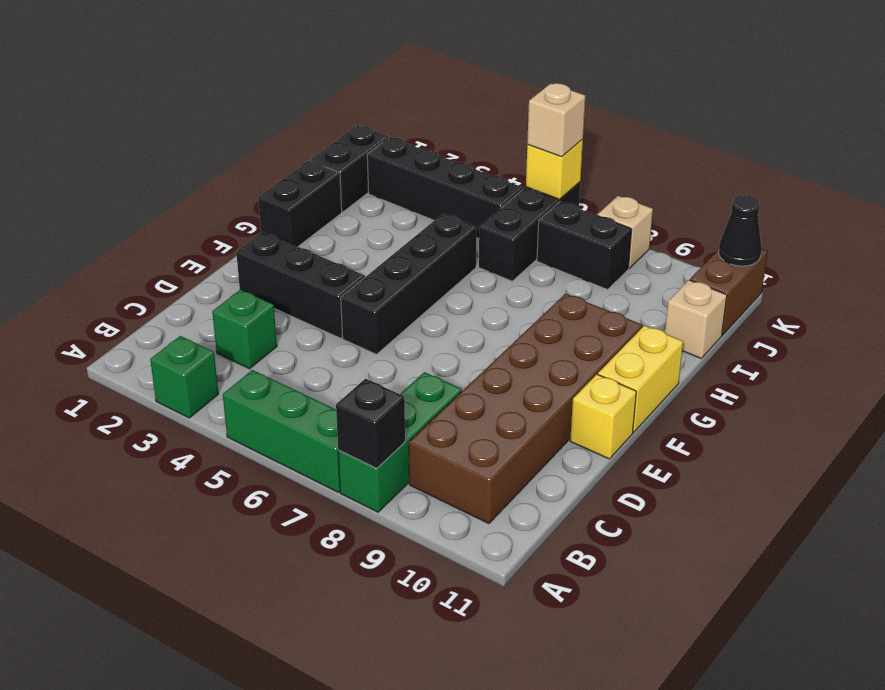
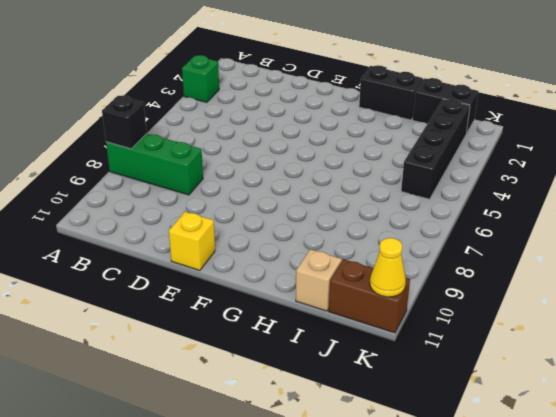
yellow 1x1 cone [370,238,406,297] -> black 1x1 cone [719,195,761,266]
none -> green 1x3 brick [223,370,340,492]
none -> brown 2x6 brick [409,294,642,524]
none -> green 1x1 brick [212,290,277,369]

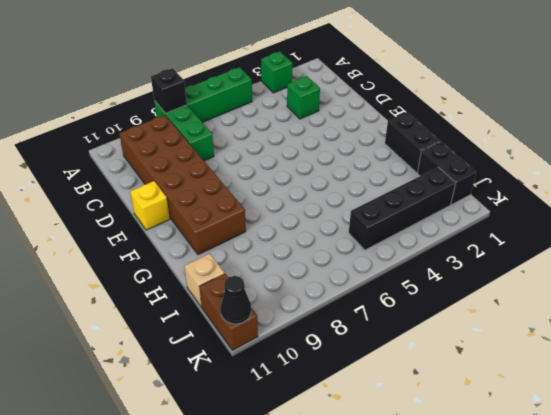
none -> black 1x3 brick [236,232,365,338]
none -> black 1x4 brick [341,214,477,354]
none -> yellow 1x2 brick [598,326,683,433]

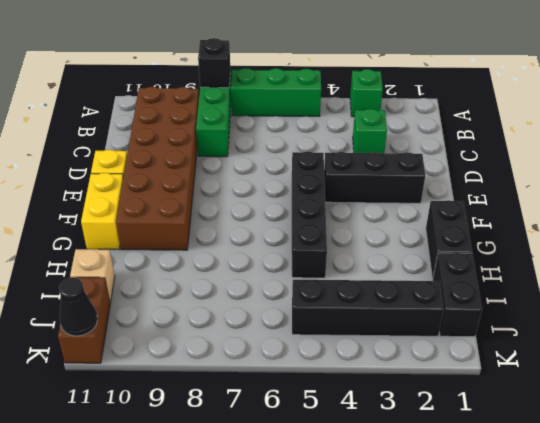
none -> black 1x3 brick [479,182,580,281]
none -> black 1x2 brick [537,202,632,289]
none -> tan 1x1 brick [597,196,653,268]

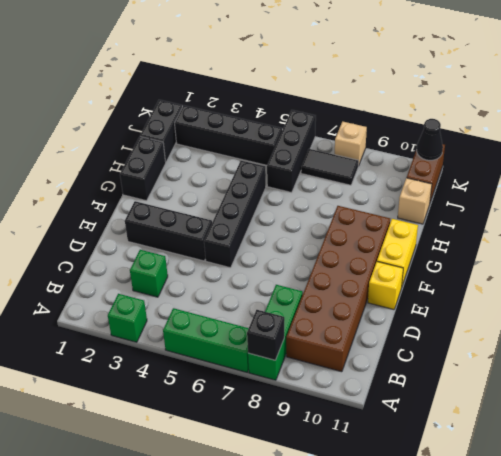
black 1x2 tile [301,149,359,185] -> black 1x2 brick [537,202,632,289]
none -> yellow 1x1 brick [526,139,583,199]
none -> tan 1x1 brick [527,83,585,157]

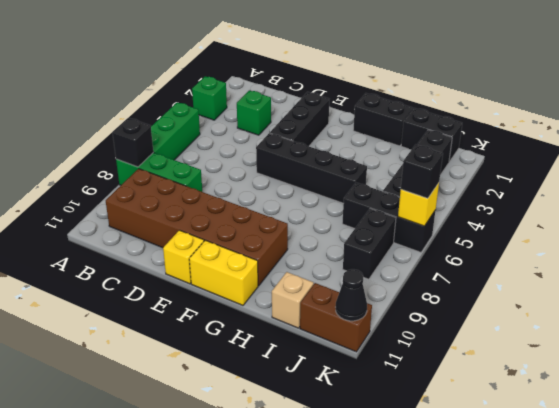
black 1x1 brick [401,145,443,198] -> tan 1x1 brick [527,83,585,157]
none -> tan 1x1 brick [597,196,653,268]

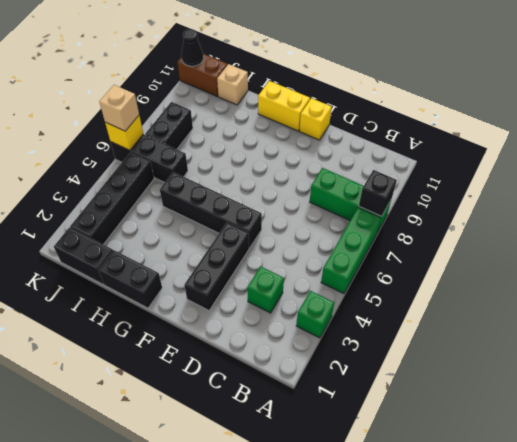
none -> brown 2x6 brick [409,294,642,524]
none -> tan 1x1 brick [597,196,653,268]

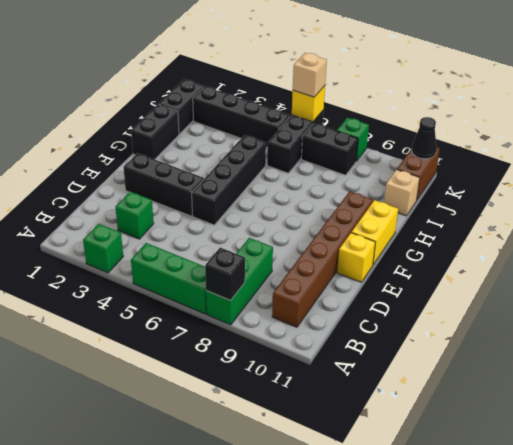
brown 1x6 brick [272,191,373,327] -> brown 2x6 brick [409,294,642,524]
green 1x1 brick [337,118,369,161] -> tan 1x1 brick [597,196,653,268]

